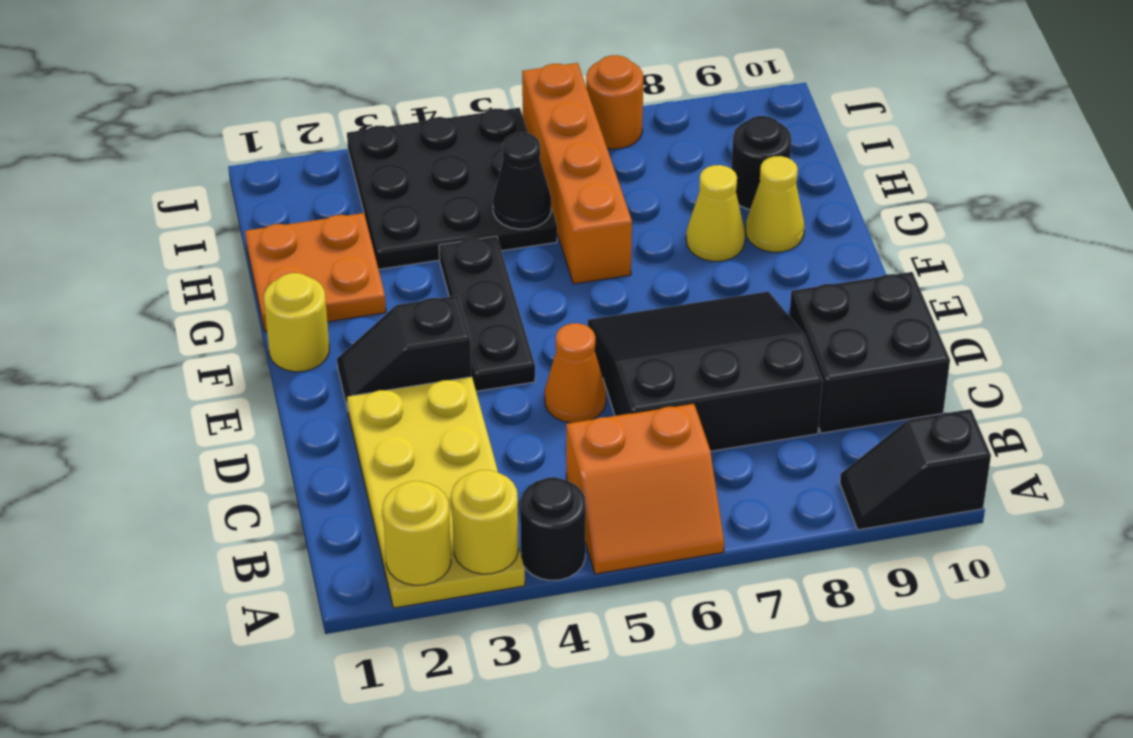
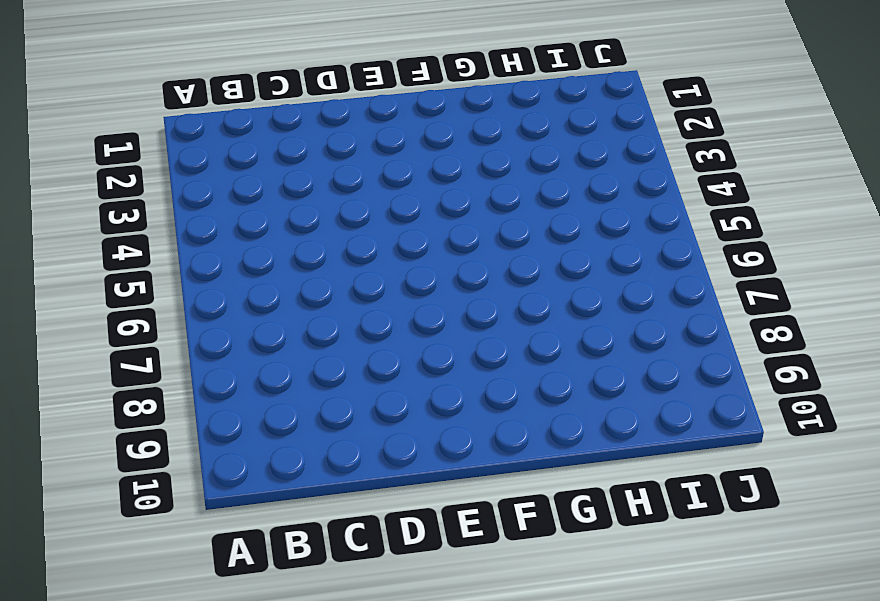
none -> yellow 2x4 plate [347,377,525,608]
none -> black 1x1 round brick [520,477,586,580]
none -> orange 2x2 slope [566,403,724,574]

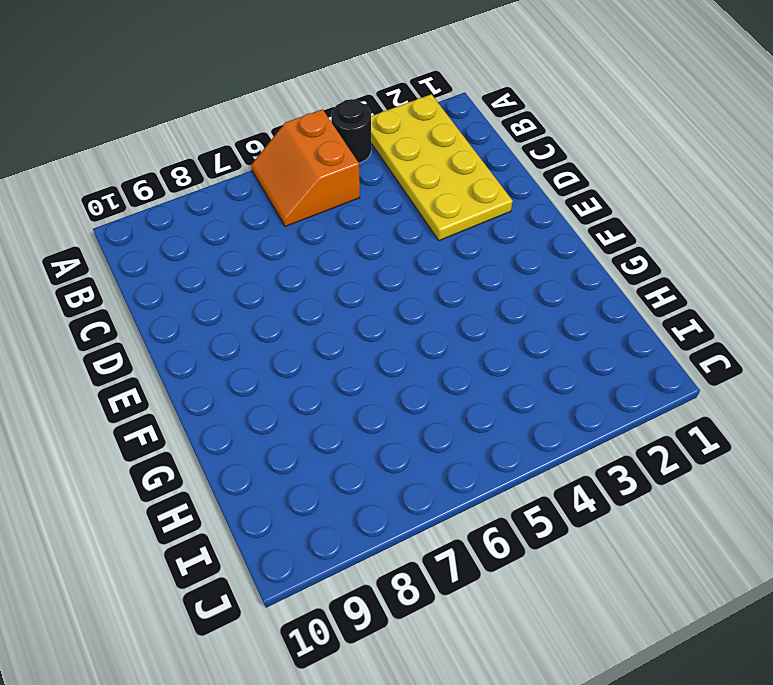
orange 2x2 slope [251,109,360,227] -> orange 2x2 slope turned to [566,403,724,574]
none -> black 1x2 slope [840,409,991,530]
none -> black 3x3 slope [588,291,823,451]
none -> black 2x2 brick [789,272,950,433]

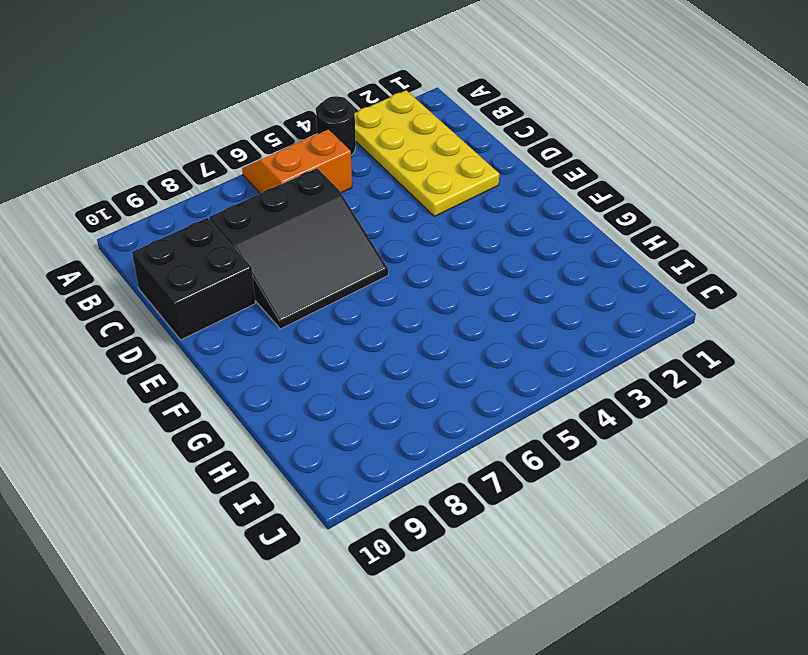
none -> black 1x2 slope [840,409,991,530]
none -> orange 1x1 cone [545,323,606,423]
none -> black 1x2 slope [337,296,472,410]

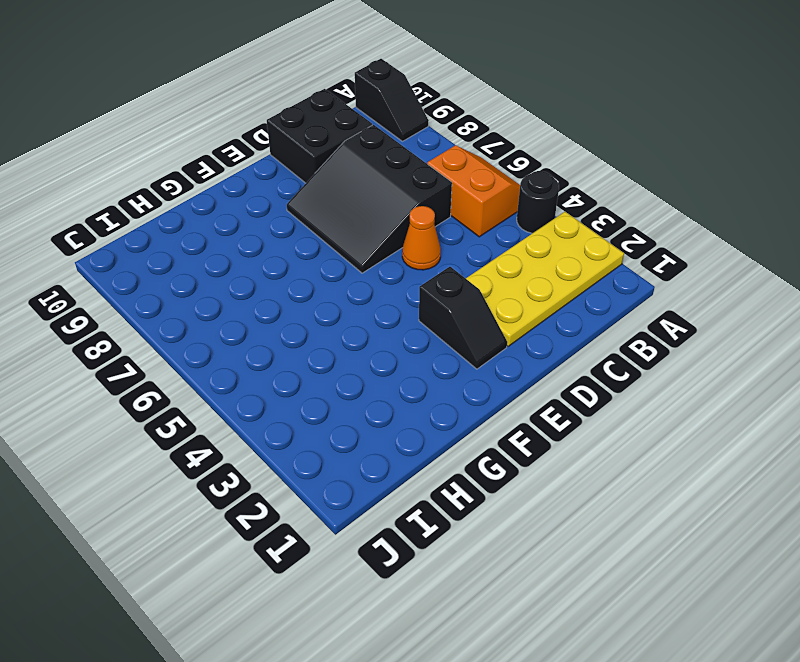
none -> black 1x3 plate [439,236,535,391]
none -> yellow 1x1 round brick [264,273,329,372]
none -> orange 2x2 plate [245,213,386,331]

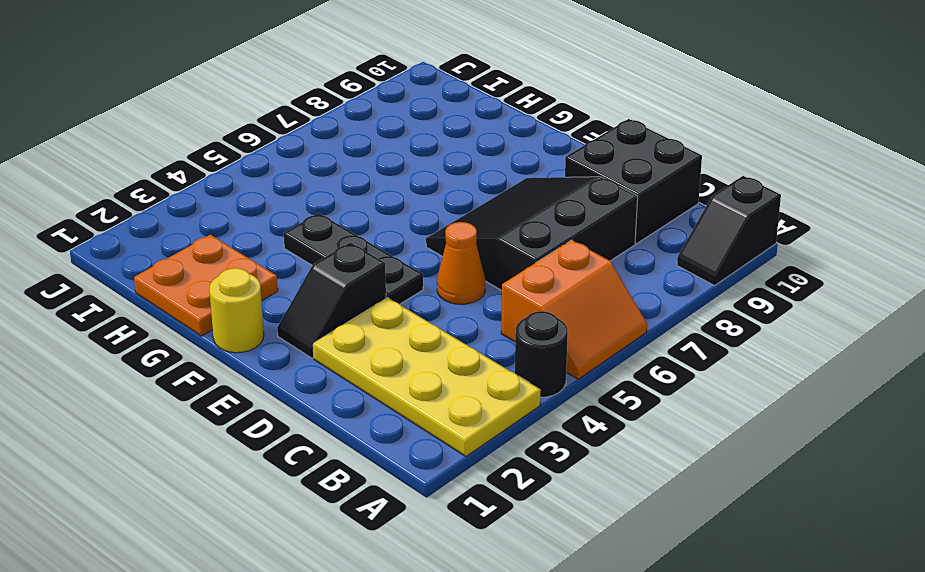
none -> orange 1x4 brick [522,63,632,284]
none -> yellow 1x1 cone [686,165,745,261]
none -> yellow 1x1 cone [746,156,805,252]

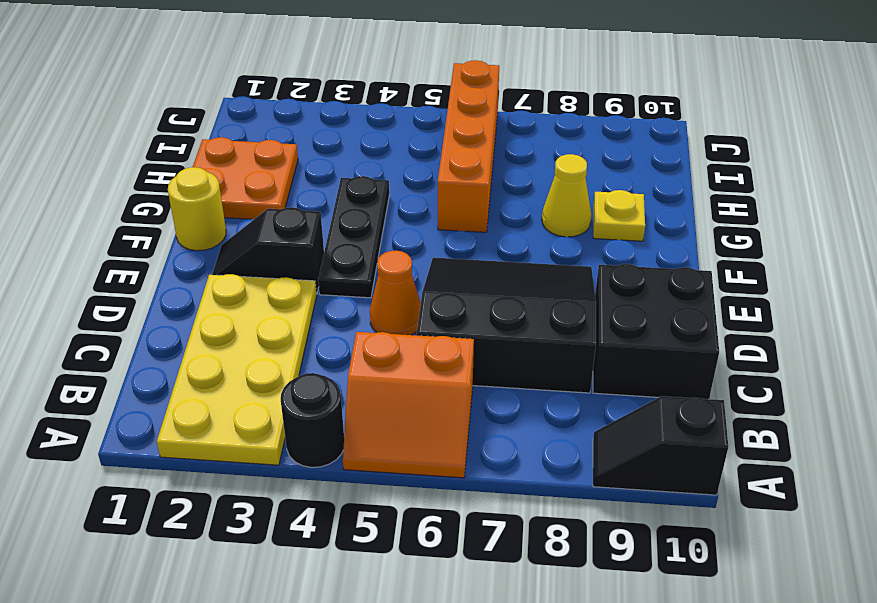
yellow 1x1 plate [593,190,645,241] -> yellow 1x1 cone [746,156,805,252]
none -> black 3x3 plate [347,108,557,269]
none -> black 1x1 round brick [731,116,792,210]
none -> orange 1x1 round brick [586,55,643,149]

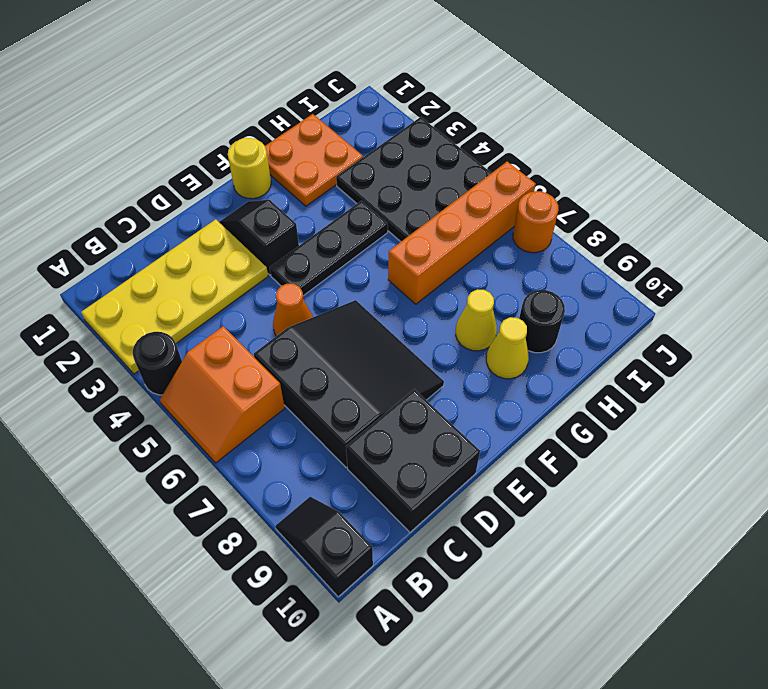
none -> yellow 1x1 round brick [383,481,451,585]
none -> yellow 1x1 round brick [452,470,518,574]
none -> black 1x1 cone [493,132,551,229]

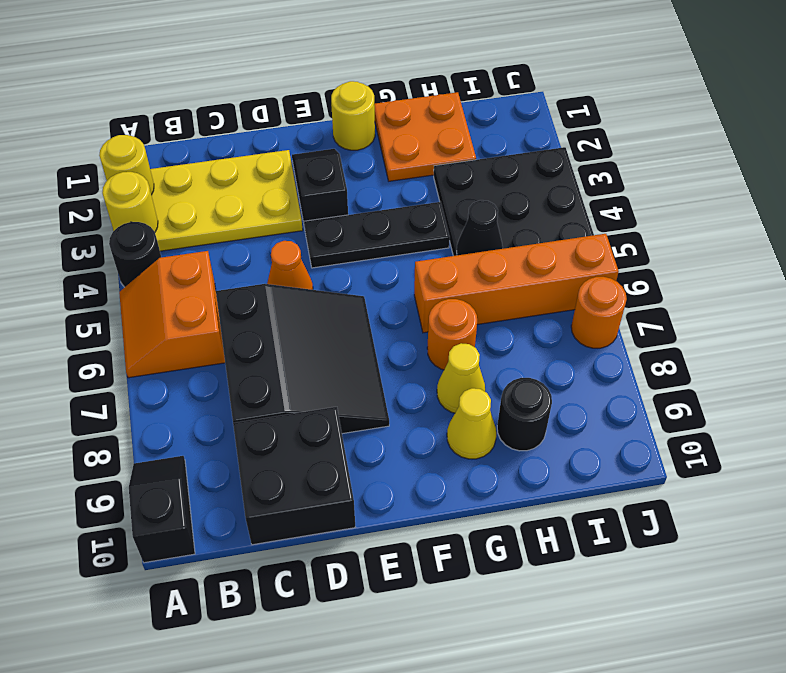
orange 1x1 round brick [427,299,477,370] -> none

